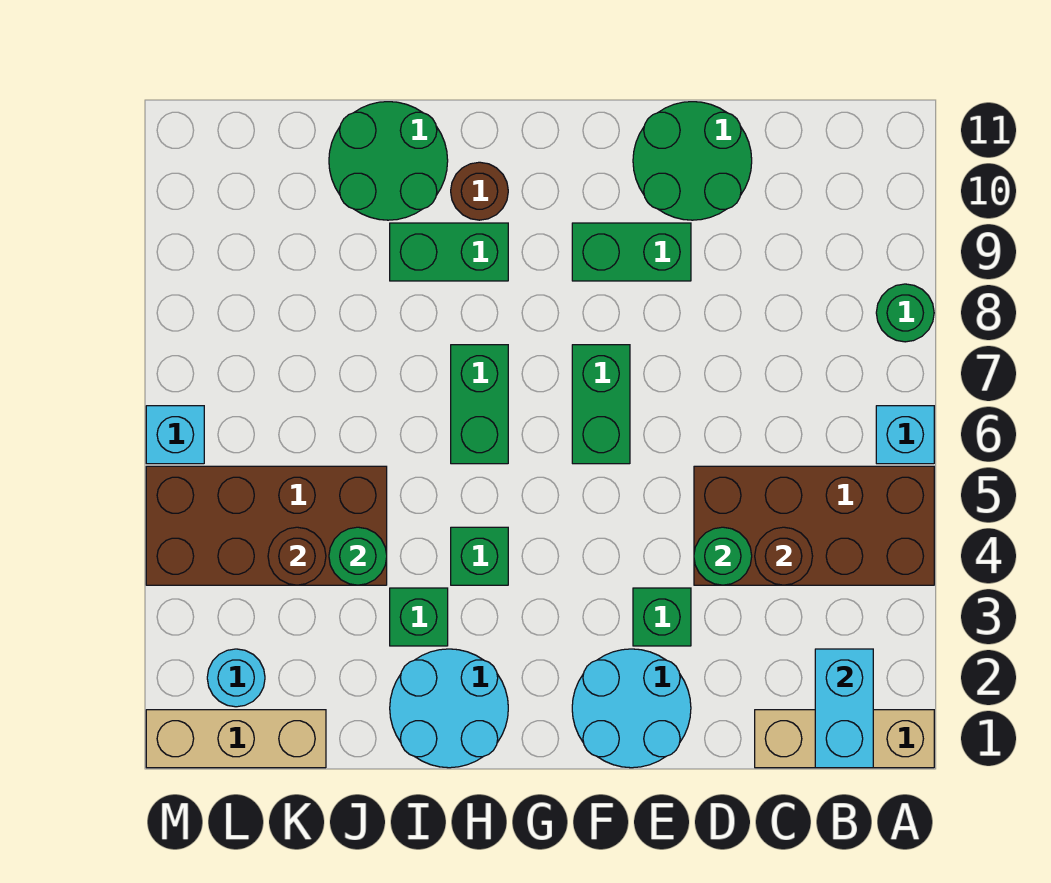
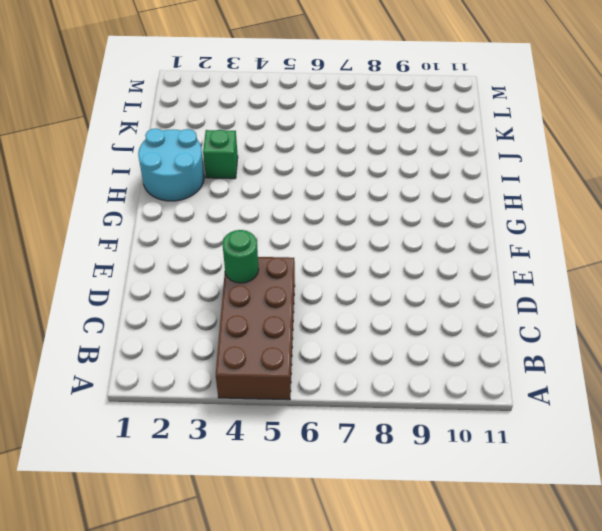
none -> tan 1x3 brick [755,710,934,768]
none -> cyan 1x1 brick [876,406,934,464]
none -> green 1x1 round brick [876,284,934,342]

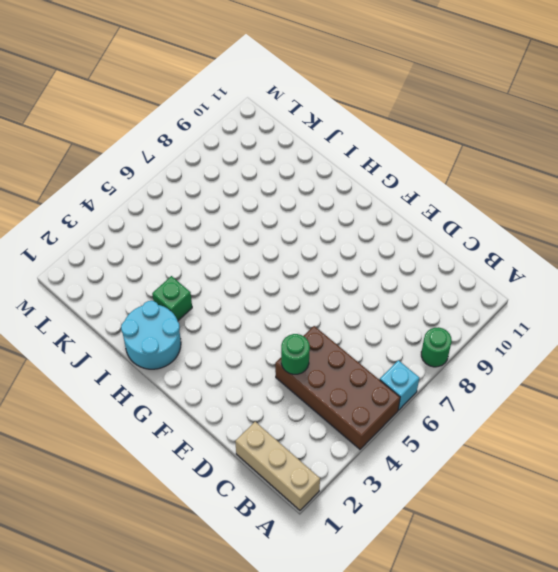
none -> green 2x2 round brick [633,102,752,220]
none -> cyan 2x2 round brick [572,649,691,768]
none -> green 1x1 brick [633,588,691,646]

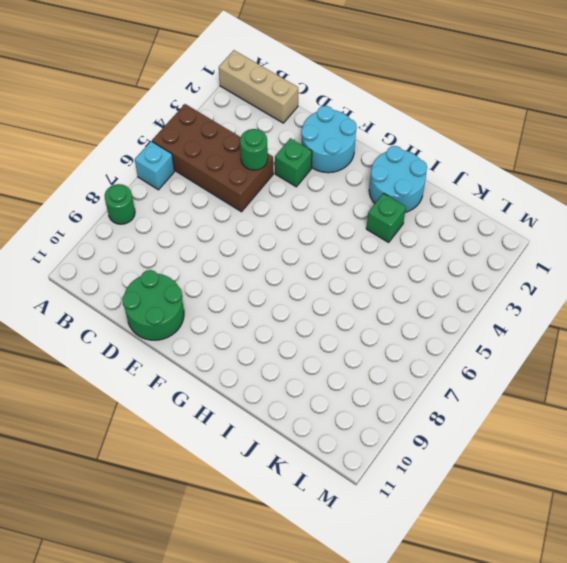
none -> green 1x2 brick [572,223,691,281]
none -> green 1x2 brick [572,345,630,464]
none -> green 1x1 brick [451,527,508,585]

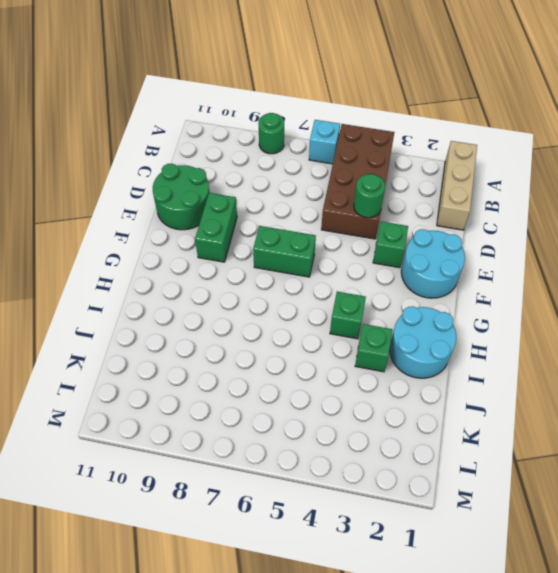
none -> green 1x2 brick [451,345,508,464]
none -> green 1x2 brick [390,223,508,281]
none -> brown 1x1 round brick [451,162,508,220]

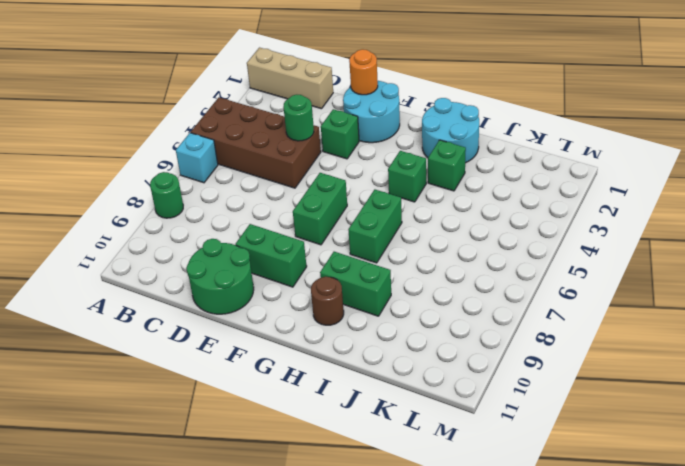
orange 1x1 round brick [349,49,378,95] -> none
none -> green 2x2 round brick [329,102,448,220]
none -> brown 2x4 brick [146,466,387,585]
none -> tan 1x3 brick [146,710,326,768]

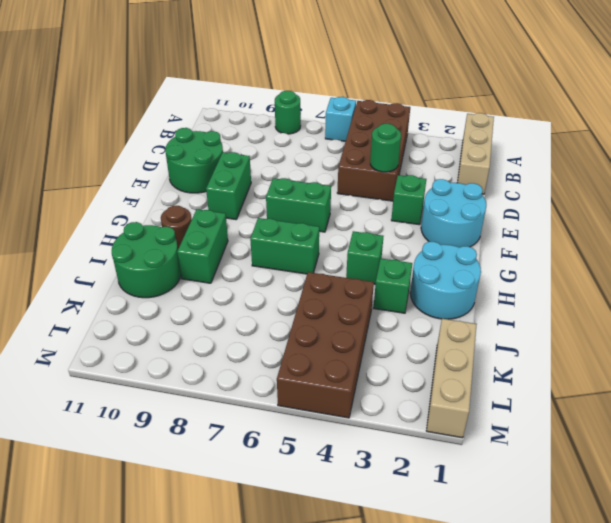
none -> cyan 1x1 round brick [207,649,265,707]
none -> cyan 1x1 brick [146,406,204,464]
none -> cyan 1x2 brick [815,649,873,768]

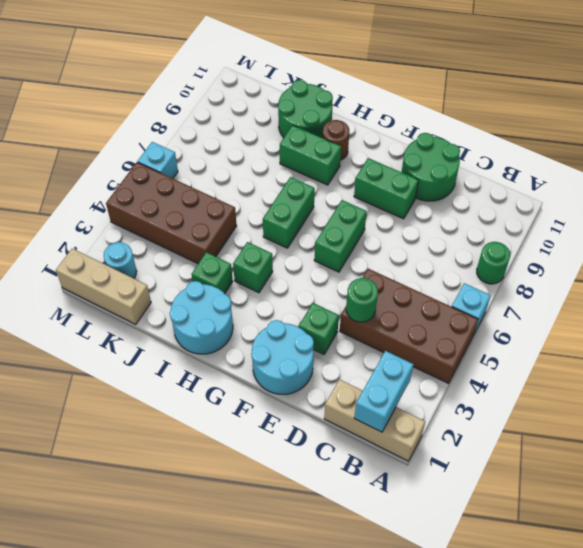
none -> brown 1x1 round brick [755,527,813,585]
none -> green 1x1 round brick [329,527,387,585]
none -> brown 1x1 round brick [268,527,326,585]

